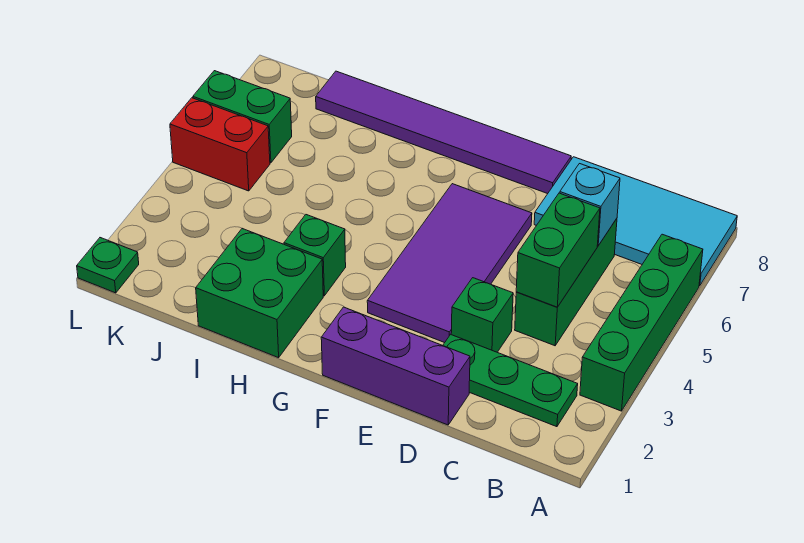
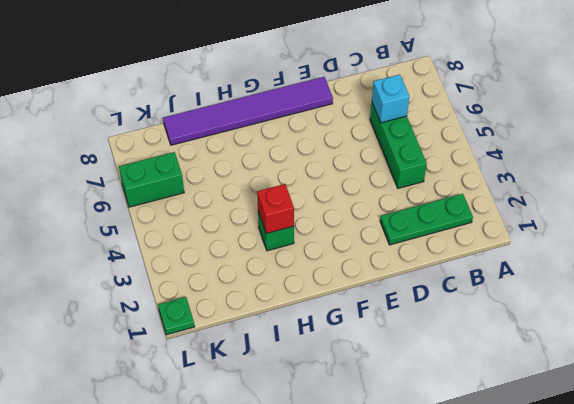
red 1x1 brick [257,184,294,234] -> none
none -> green 1x4 brick [580,234,703,411]
none -> cyan 2x4 tile [534,157,737,286]
none -> purple 1x3 brick [321,307,470,425]

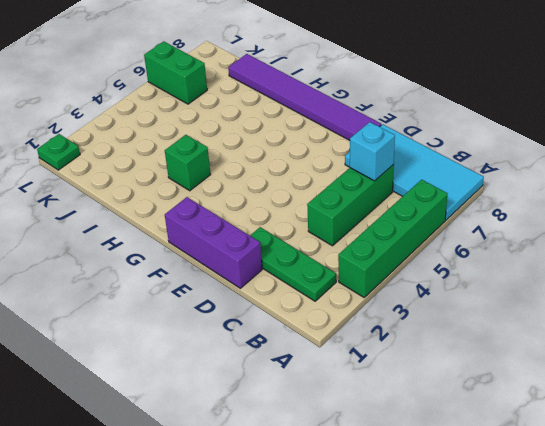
none -> green 1x1 brick [451,278,513,352]
none -> purple 2x4 tile [367,184,532,343]
none -> green 2x2 brick [196,229,323,358]

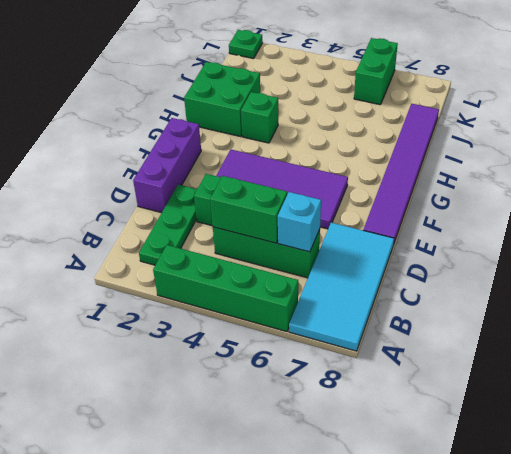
none -> red 1x2 brick [170,98,270,191]

